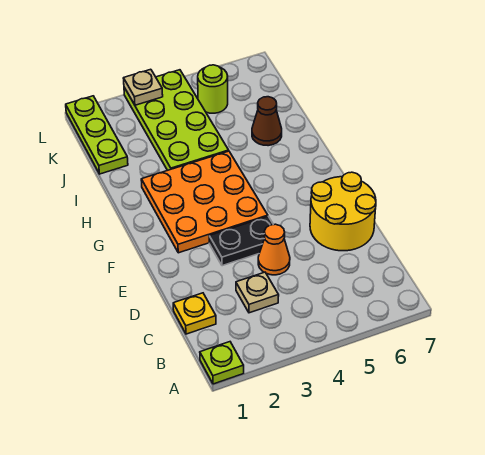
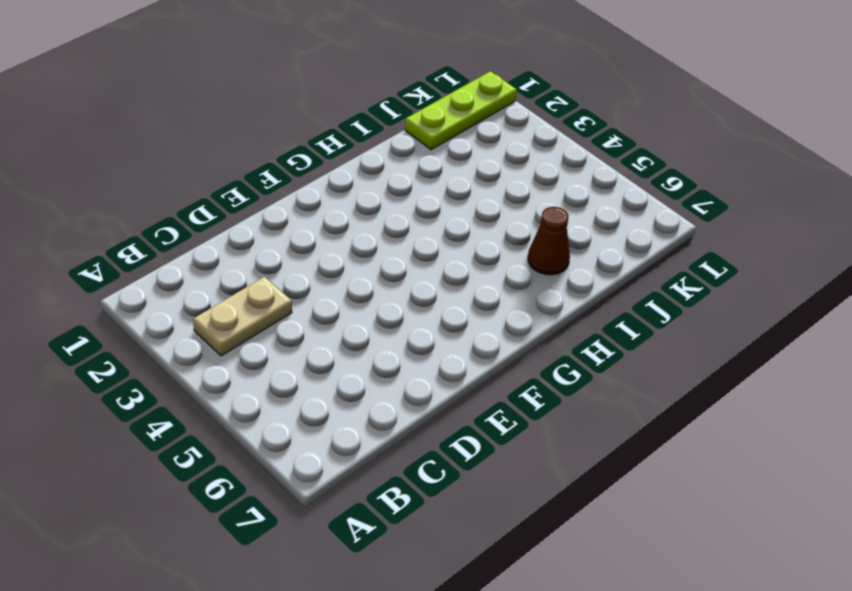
tan 1x2 plate [193,277,292,356] -> tan 1x1 plate [236,272,279,313]
none -> lime 1x1 plate [200,342,244,384]
none -> yellow 1x1 plate [173,293,216,334]
none -> orange 1x1 cone [258,224,290,275]

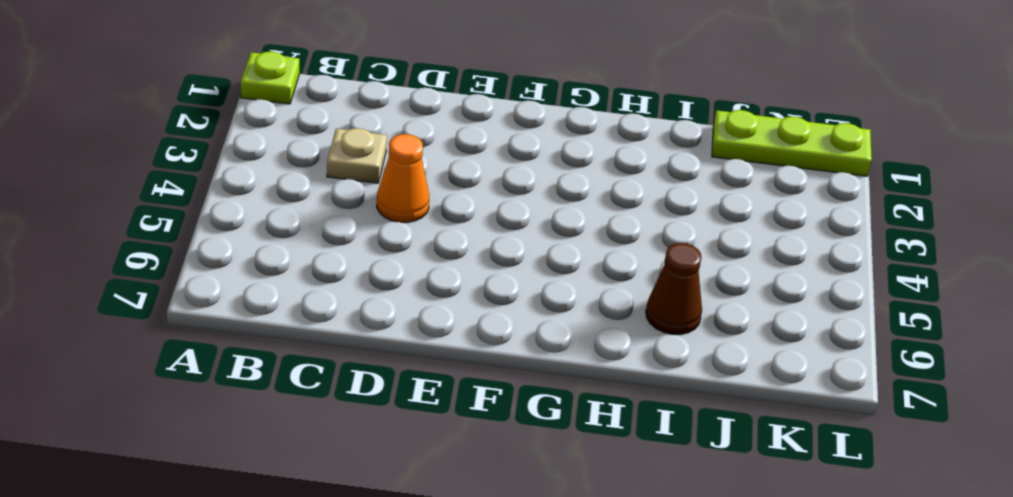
none -> yellow 1x1 plate [173,293,216,334]
none -> yellow 2x2 round brick [310,172,376,251]
none -> black 1x2 plate [209,216,273,266]

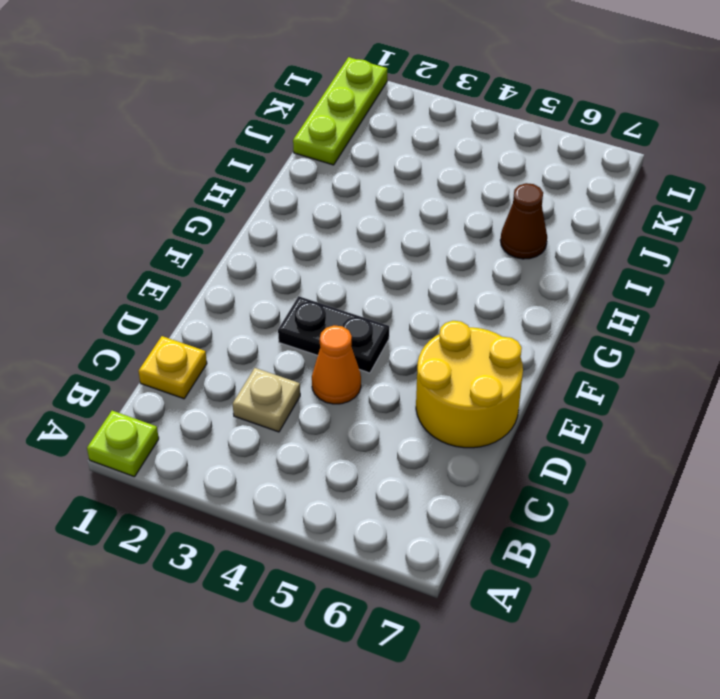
none -> orange 3x3 plate [141,151,268,253]
none -> lime 2x4 plate [124,70,229,170]
none -> lime 1x1 round brick [198,65,228,113]

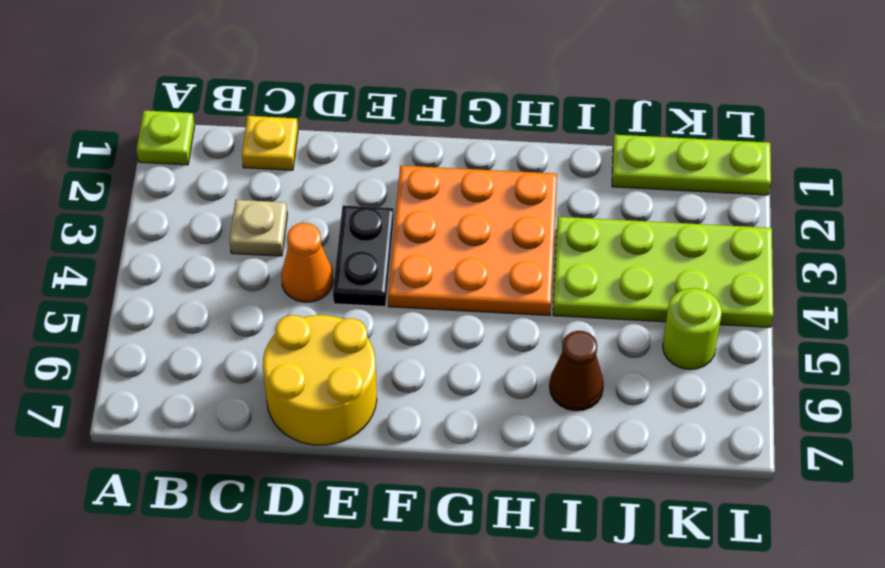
none -> tan 1x1 plate [123,69,163,105]

